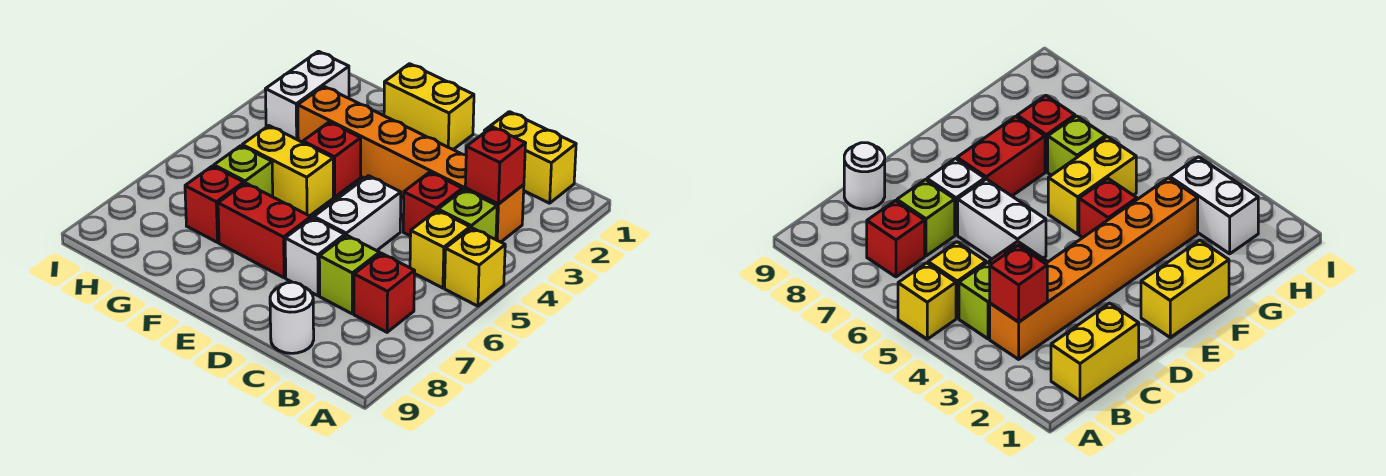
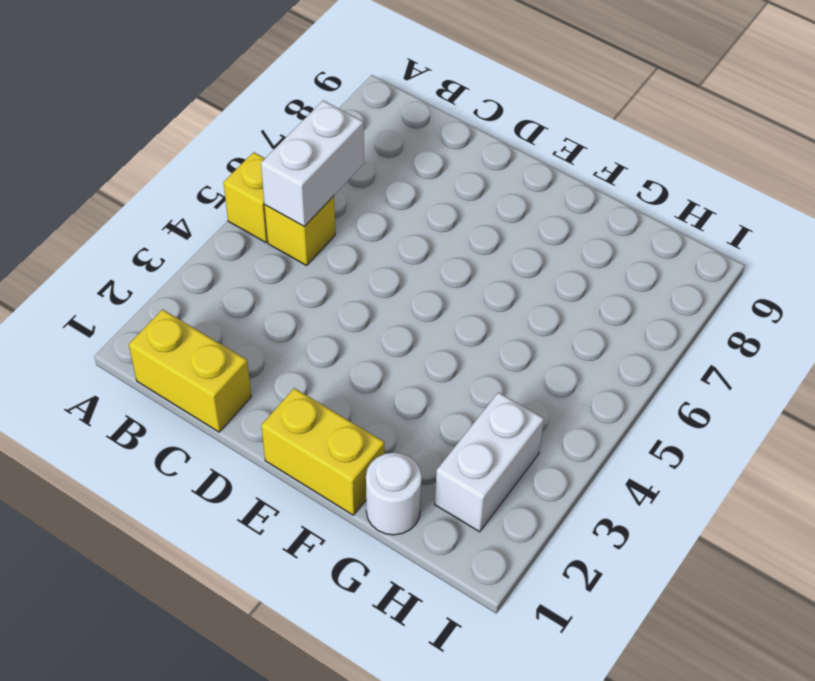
white 1x2 brick [261,101,364,227] -> white 1x2 brick moved to [314,176,401,251]
white 1x1 round brick [366,453,422,535] -> white 1x1 round brick moved to [270,282,314,353]
none -> orange 1x6 brick [298,86,524,242]
none -> lime 1x1 brick [438,189,497,240]
none -> red 1x1 brick [354,253,415,332]

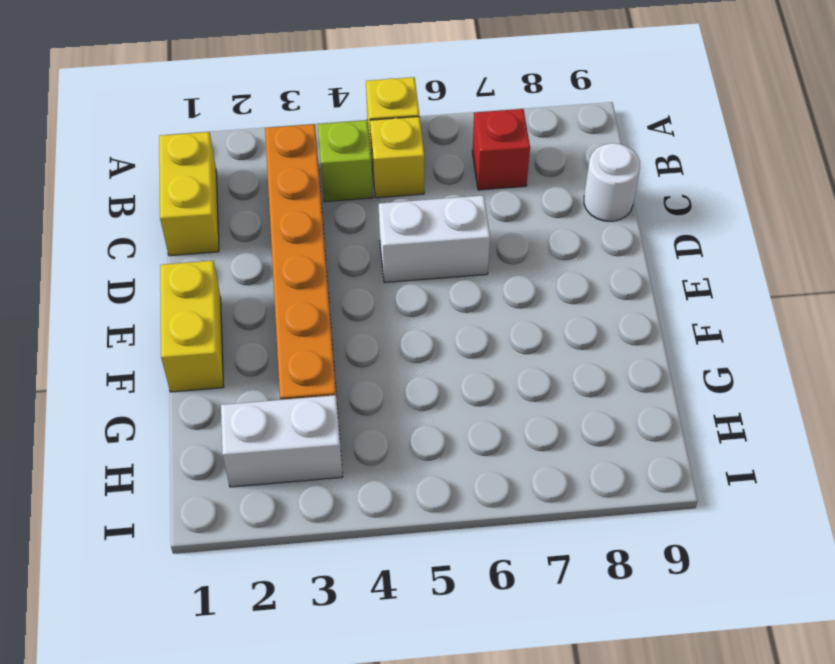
none -> red 1x1 brick [403,172,462,236]
none -> lime 1x1 brick [319,235,380,314]
none -> white 1x1 brick [285,218,345,296]

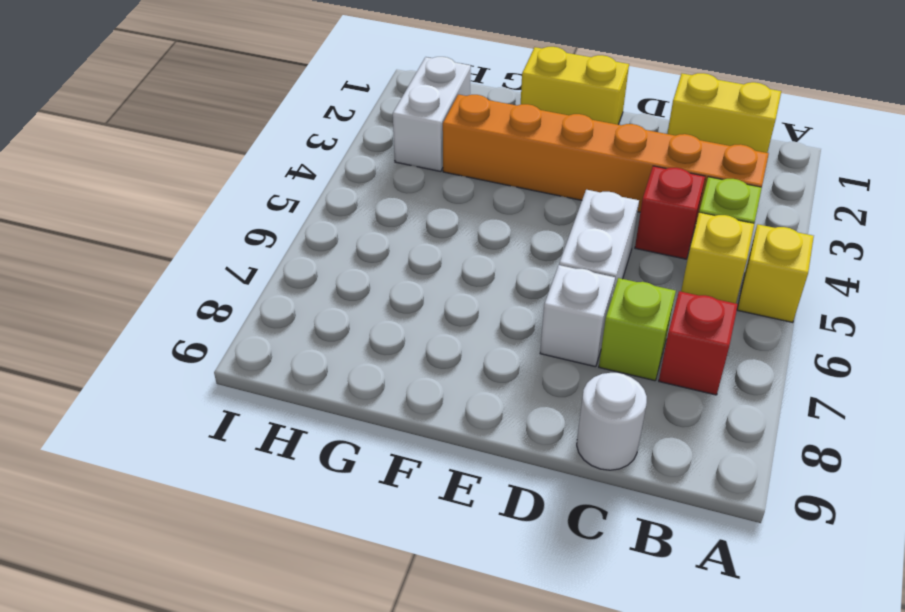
none -> red 1x2 brick [218,183,311,278]
none -> red 1x1 brick [303,122,361,197]
none -> yellow 1x2 brick [242,126,333,216]

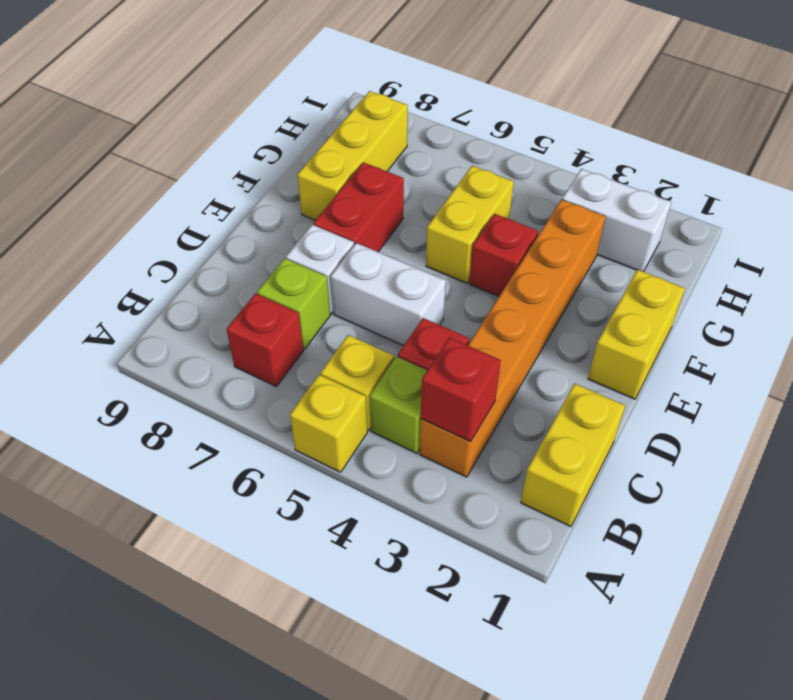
yellow 1x3 brick [297,91,408,220] -> none
none -> white 1x1 round brick [270,282,314,353]
none -> lime 1x1 brick [214,146,273,197]
none -> red 1x1 brick [185,166,244,242]

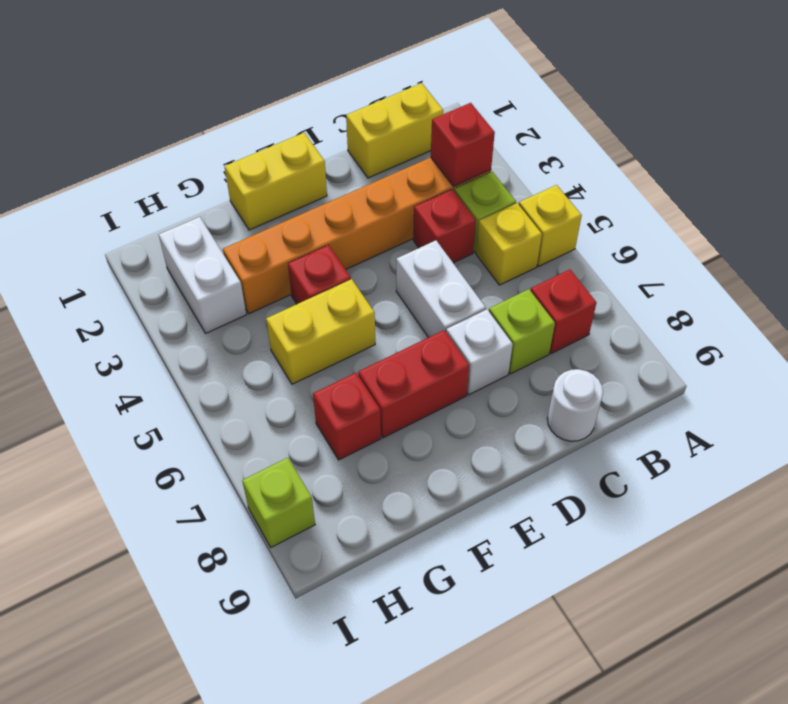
lime 1x1 brick [242,458,315,547] -> lime 1x1 brick moved to [214,146,273,197]

